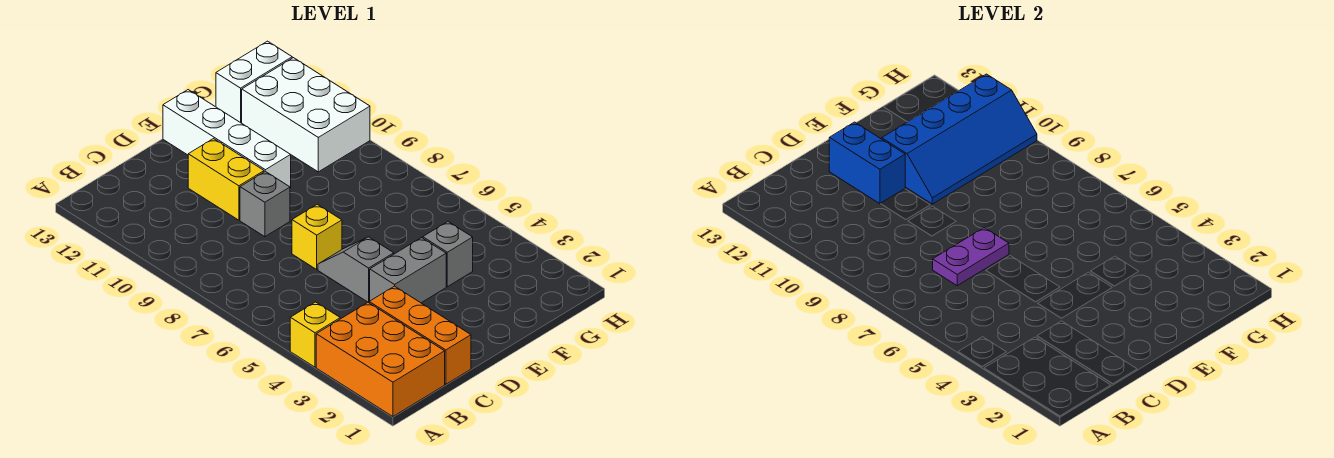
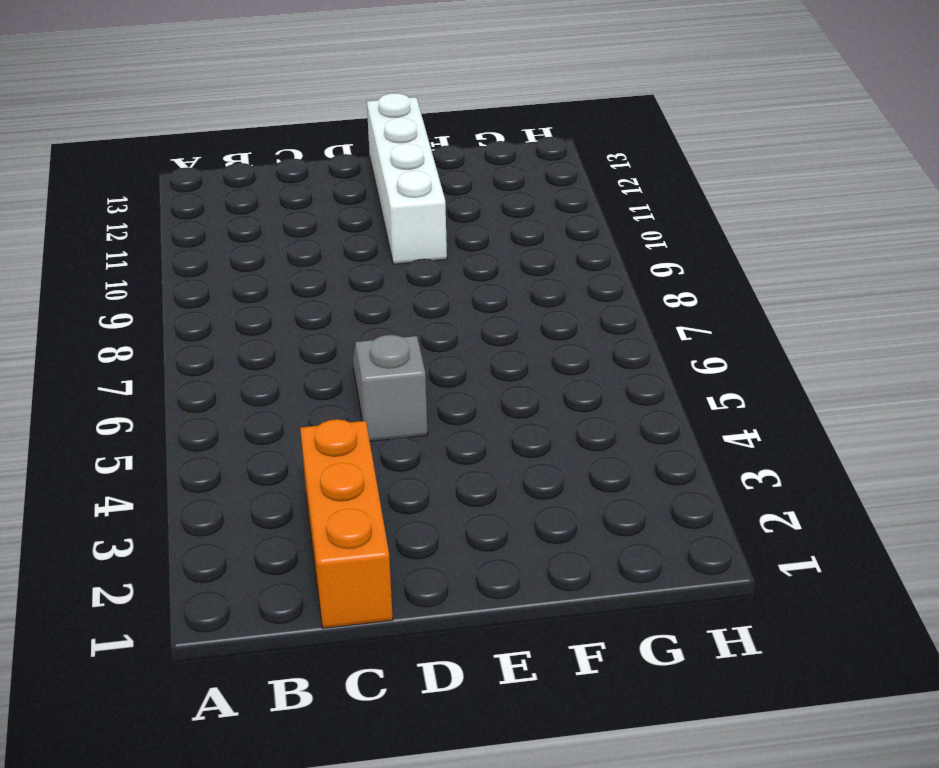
none -> orange 2x3 brick [316,302,445,417]
none -> yellow 1x1 brick [290,302,340,367]
none -> grey 1x2 brick [370,238,446,303]

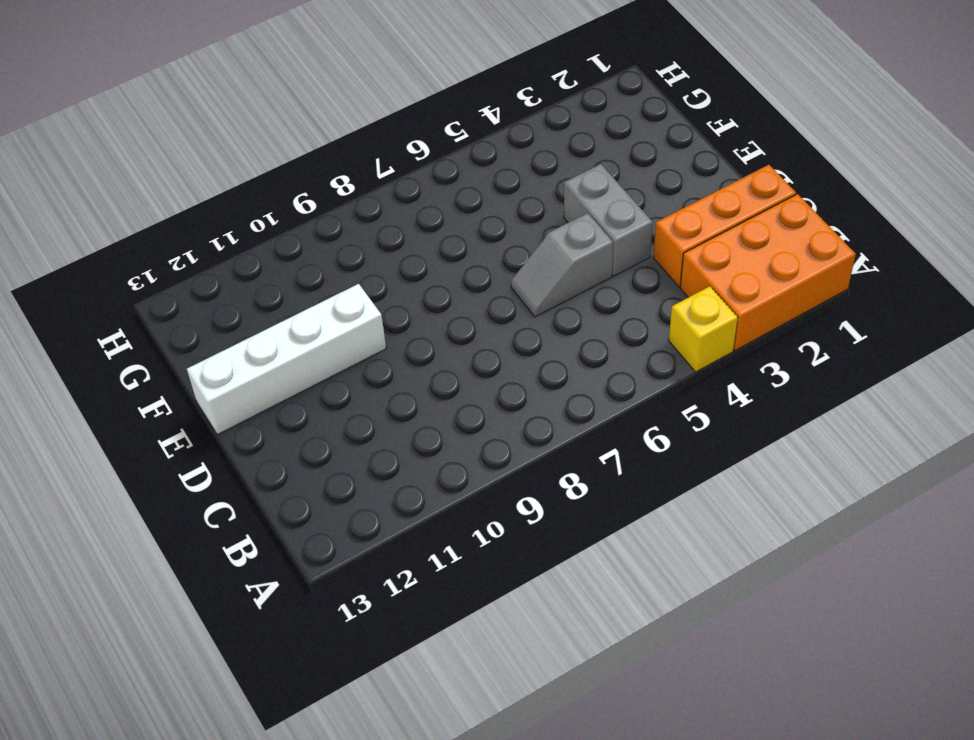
none -> yellow 1x1 brick [292,204,342,269]
none -> grey 1x1 brick [240,171,290,237]
none -> yellow 1x2 brick [188,139,264,220]

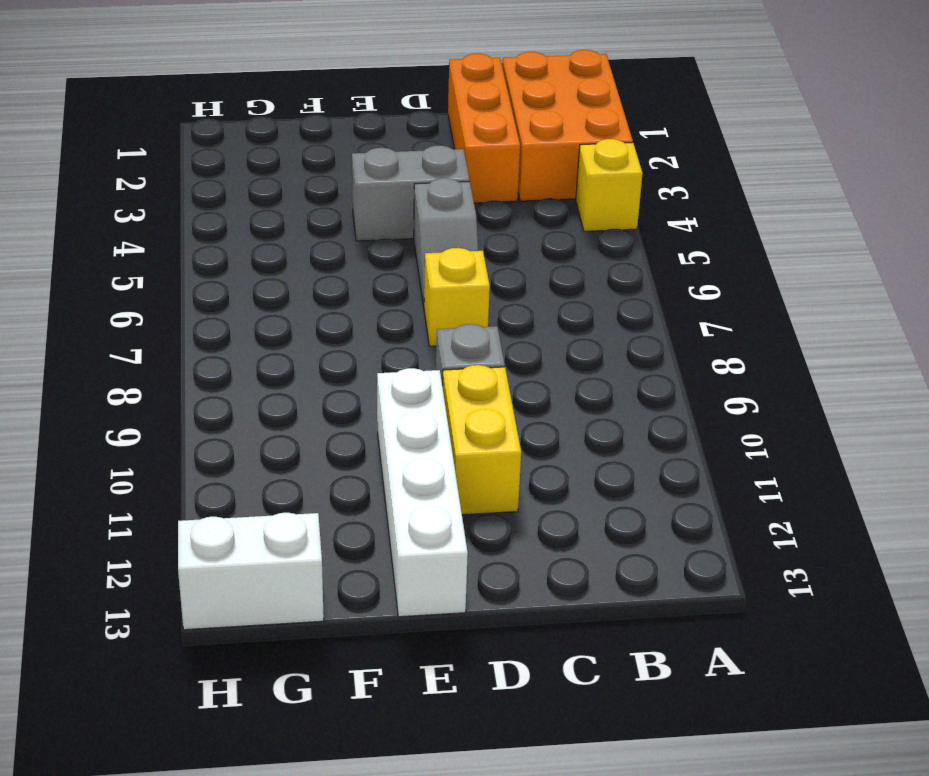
none -> grey 1x1 brick [423,222,473,287]
none -> white 2x3 brick [242,58,370,172]
none -> purple 1x2 plate [933,228,1009,286]

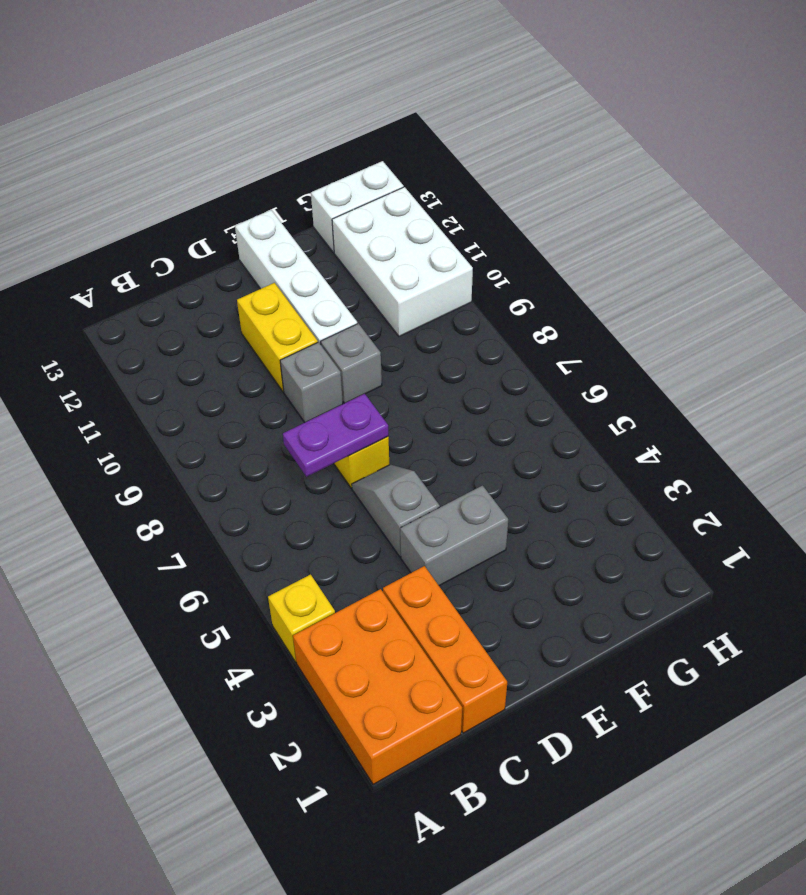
grey 1x1 brick [321,323,382,403] -> grey 1x1 brick moved to [423,222,473,287]
none -> blue 1x2 brick [829,122,905,204]
none -> blue 2x4 slope [882,74,1037,204]

